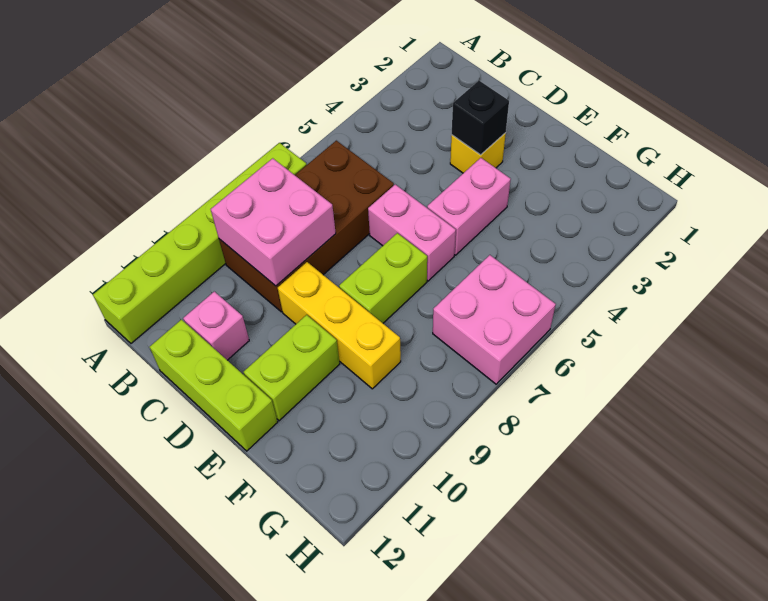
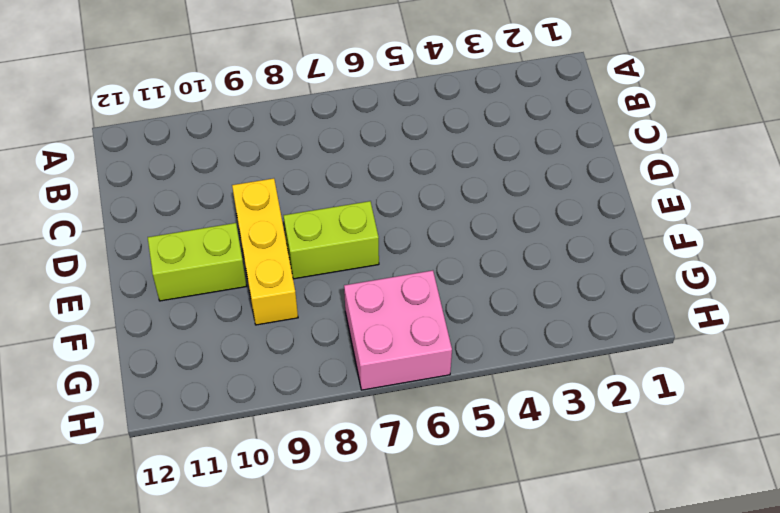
none -> lime 1x6 brick [93,143,307,343]
none -> brown 2x4 brick [219,141,394,312]
none -> pink 1x1 brick [183,292,249,360]

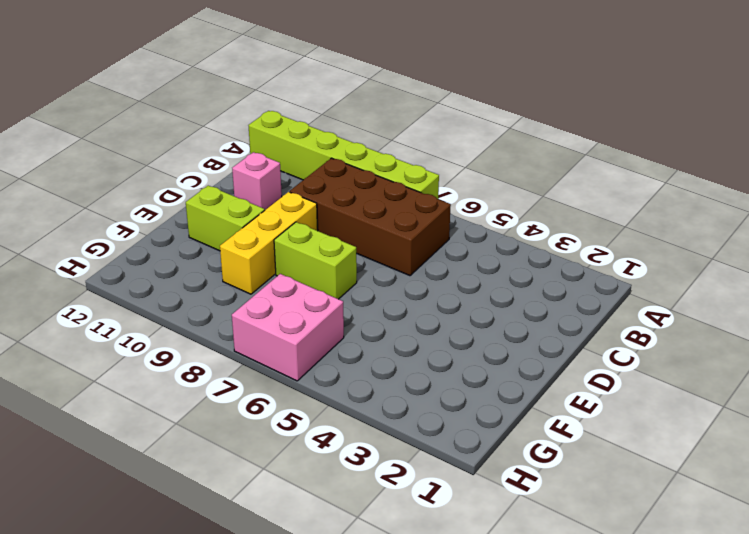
none -> lime 1x3 brick [150,320,278,451]
none -> yellow 1x1 brick [450,133,506,173]
none -> pink 1x2 brick [368,184,456,281]

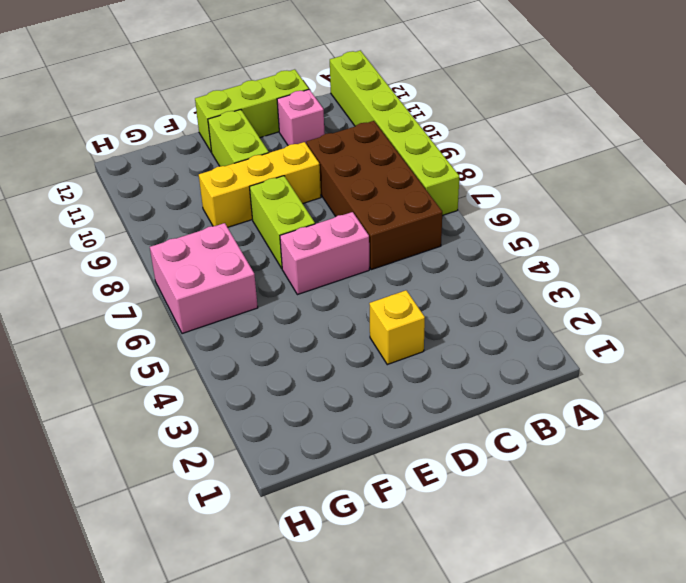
none -> pink 1x2 brick [427,158,511,255]
none -> pink 2x2 brick [211,158,336,286]
none -> black 1x1 brick [452,81,509,155]

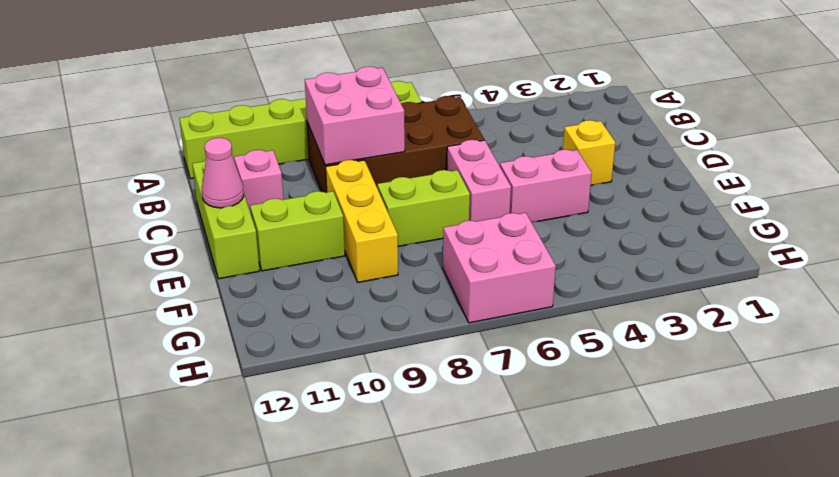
pink 1x1 cone [202,138,244,208] -> none
none -> black 1x1 brick [452,81,509,155]

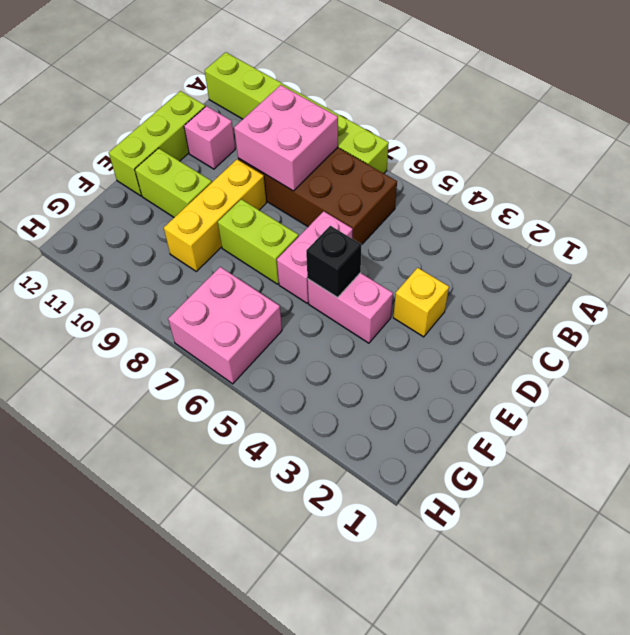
black 1x1 brick [306,226,362,298] -> black 1x1 brick moved to [452,81,509,155]

